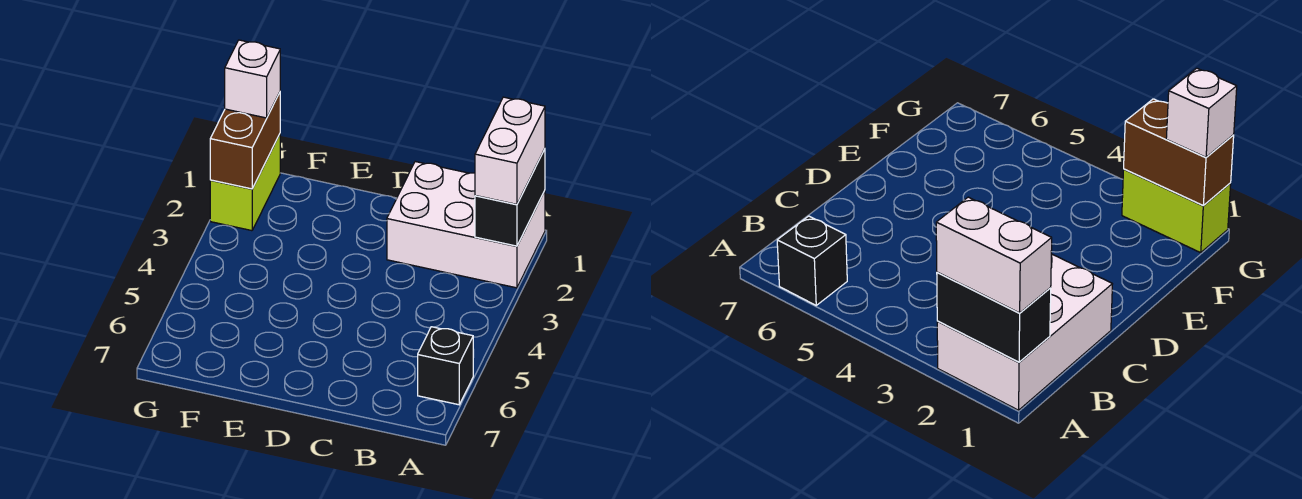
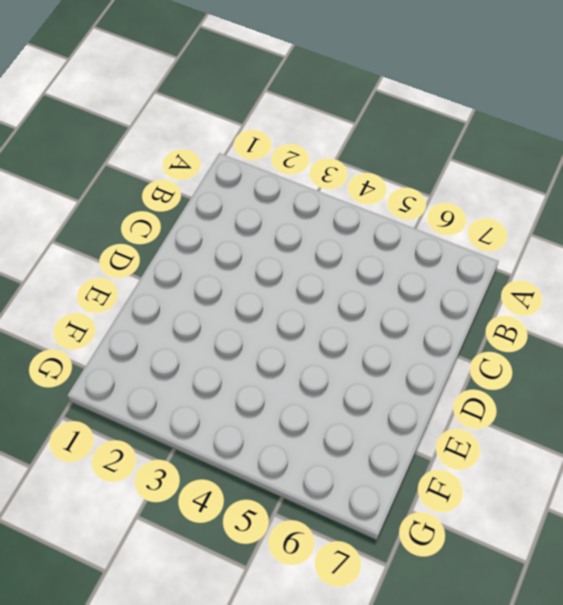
none -> white 2x3 brick [387,162,545,288]
none -> black 1x1 brick [418,327,473,405]

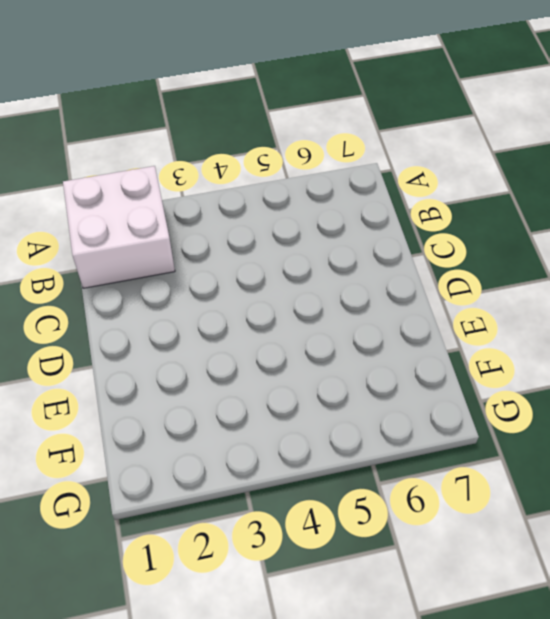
white 2x2 brick [63,166,175,288] -> white 2x3 brick [387,162,545,288]
none -> black 1x1 brick [418,327,473,405]
none -> lime 1x2 brick [210,134,280,231]

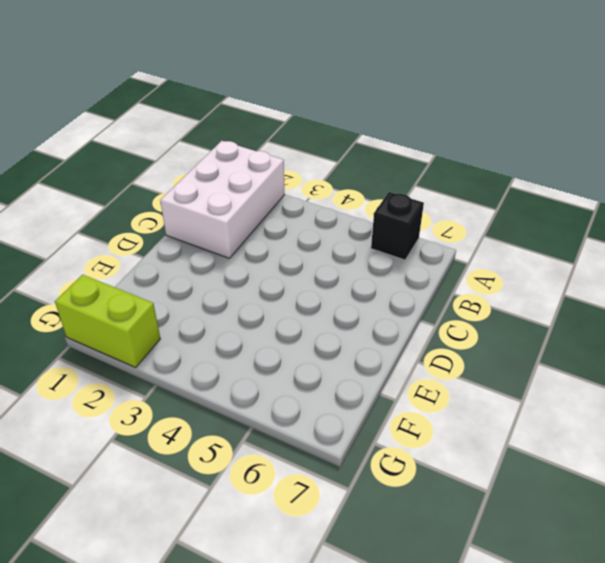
none -> black 1x2 brick [475,149,545,246]
none -> brown 1x2 brick [210,92,280,189]

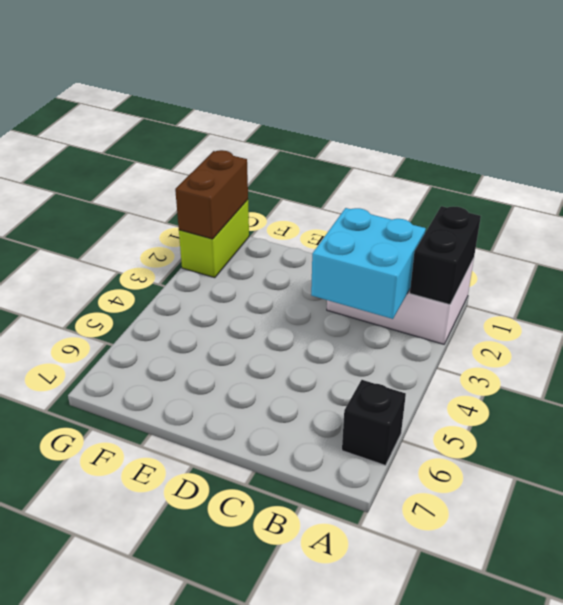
cyan 2x2 brick [311,208,426,319] -> none
none -> white 1x2 brick [475,97,545,204]
none -> white 1x1 brick [225,40,280,118]

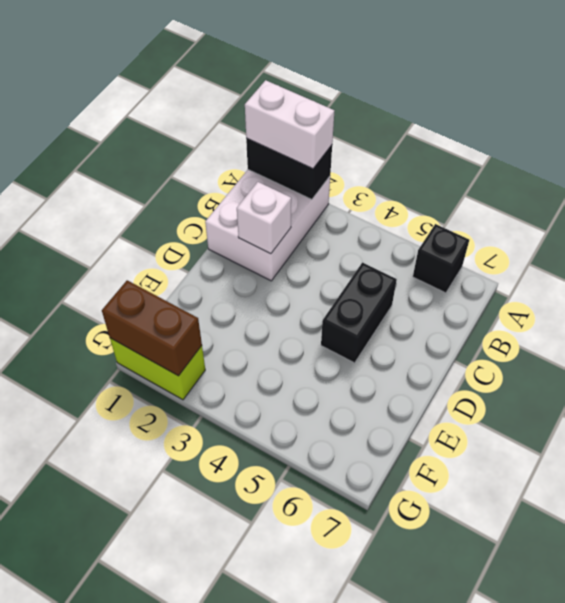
white 1x1 brick [237,182,291,254] -> white 1x1 brick moved to [225,40,280,118]
black 1x2 brick [321,263,397,363] -> none

